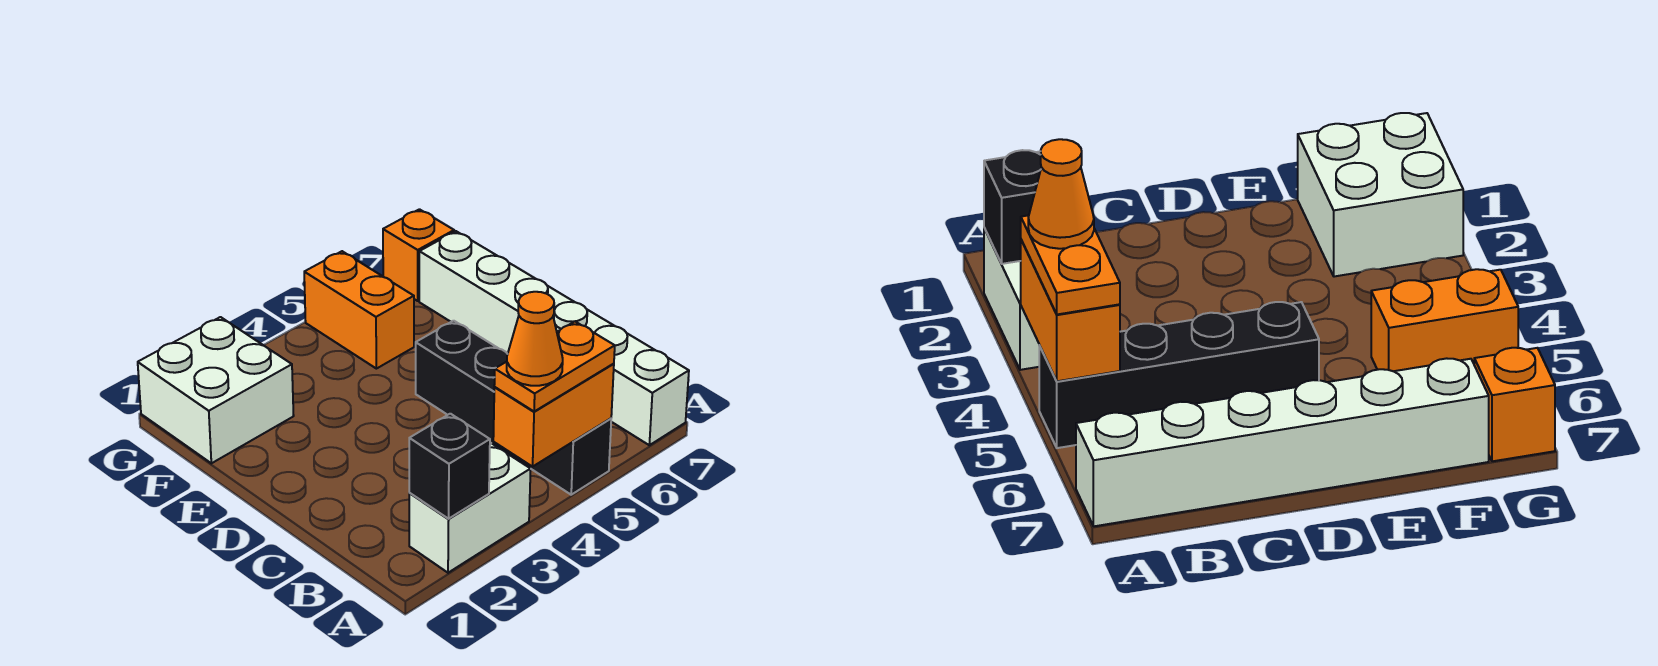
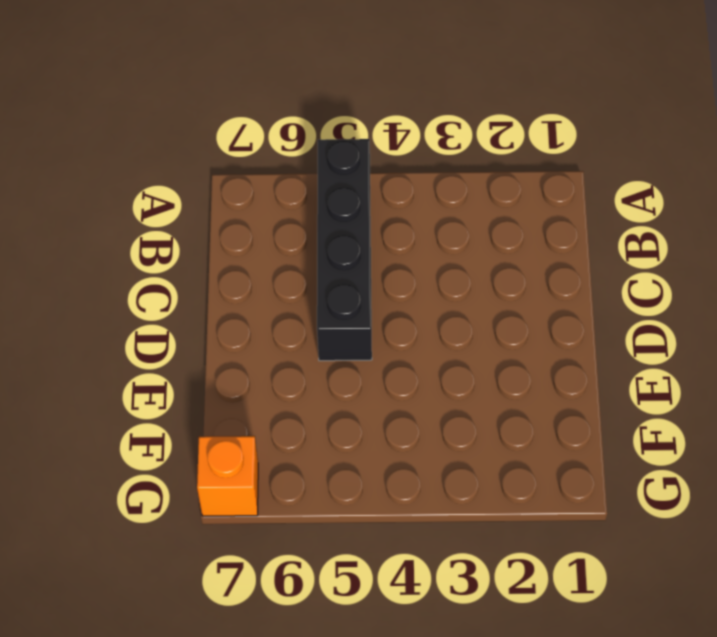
none -> white 1x2 brick [409,443,531,573]
none -> white 1x6 brick [419,231,689,445]

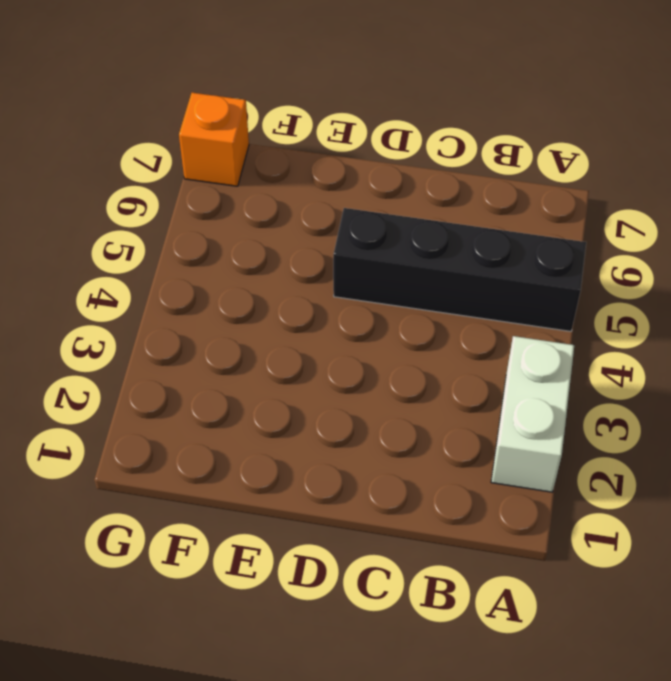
none -> white 1x6 brick [419,231,689,445]
none -> white 2x2 brick [138,317,294,463]

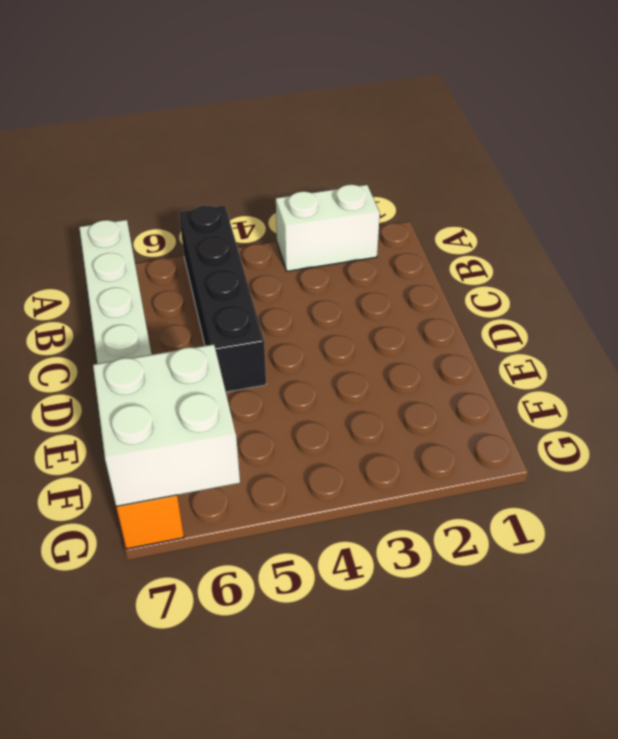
white 2x2 brick [93,344,240,506] -> white 2x2 brick moved to [138,317,294,463]
none -> orange 1x2 brick [304,251,414,369]
none -> black 1x1 brick [409,414,490,519]

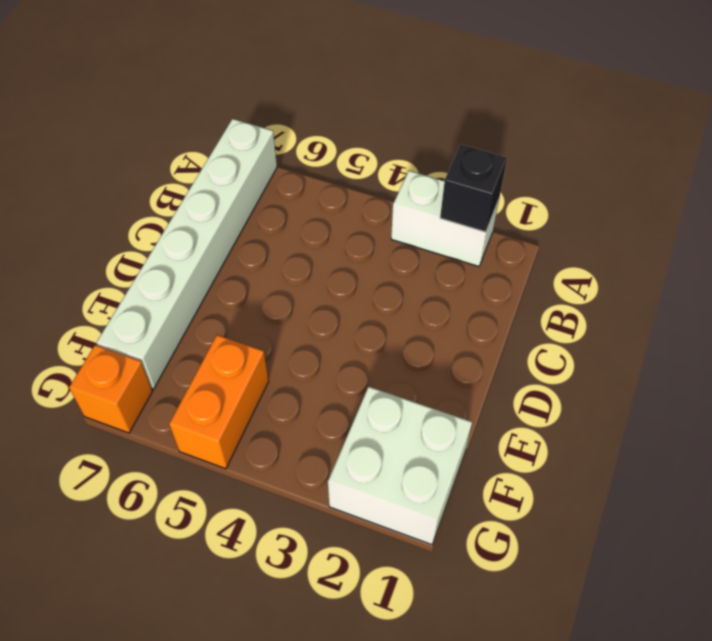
none -> black 1x4 brick [416,321,611,495]
none -> orange 1x2 brick [493,364,614,467]

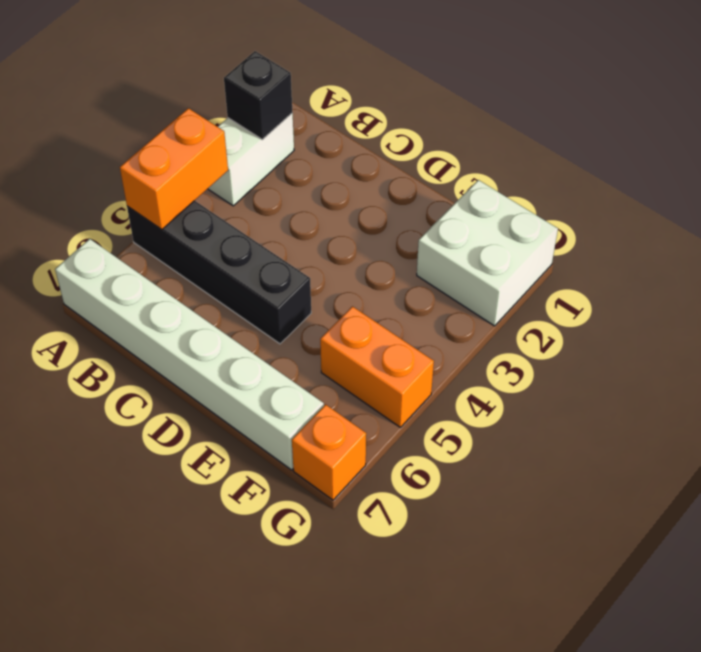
none -> orange 1x2 plate [494,321,615,412]
none -> orange 1x1 cone [507,292,563,386]

